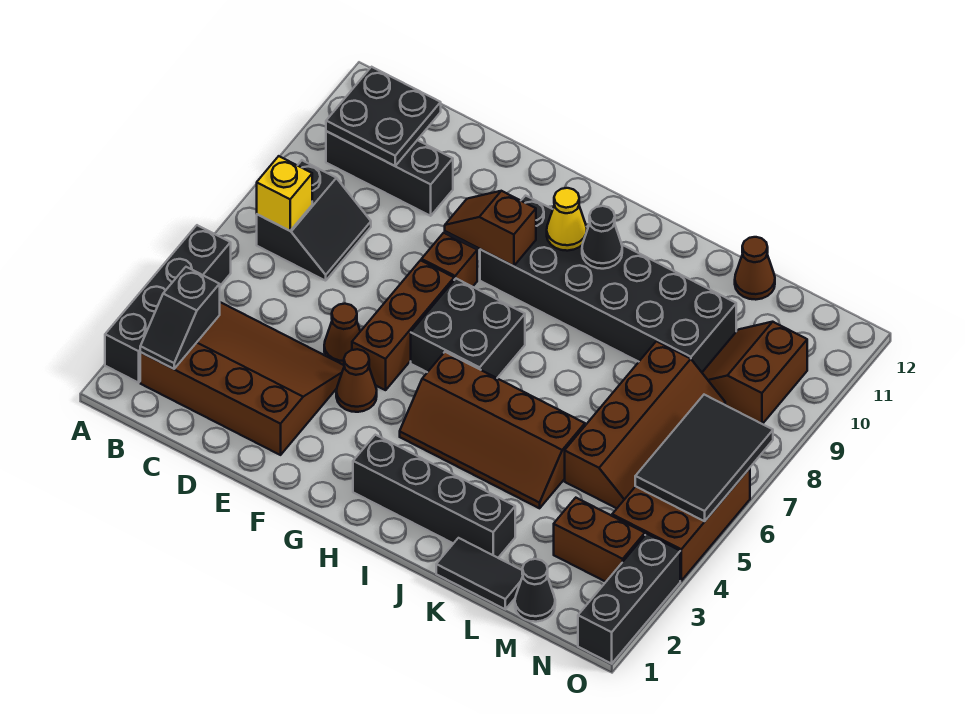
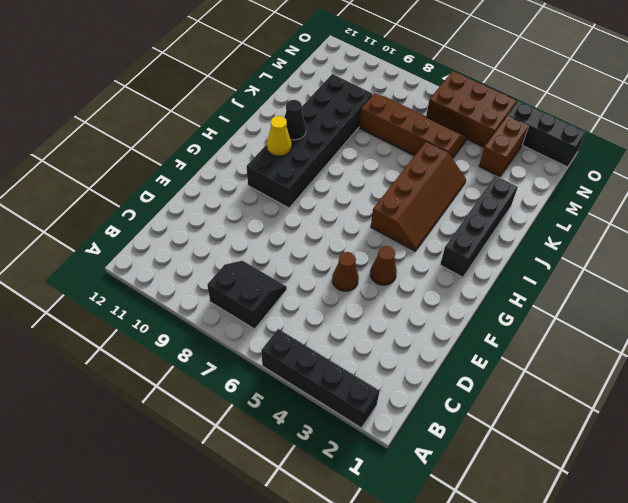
none -> brown 3x4 slope [140,302,344,455]
none -> black 1x3 brick [326,131,453,216]
none -> brown 1x3 brick [352,260,454,390]

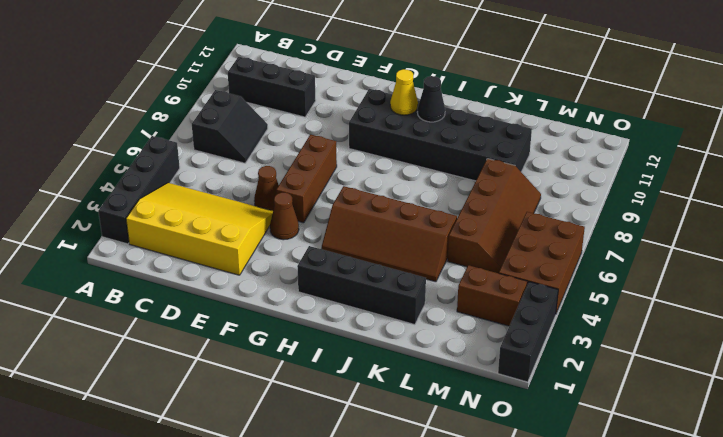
yellow 3x4 slope [126,183,273,275] -> brown 3x4 slope [140,302,344,455]
none -> brown 1x1 brick [422,233,477,287]
none -> black 2x2 brick [411,279,525,378]
none -> black 1x2 tile [436,538,523,609]

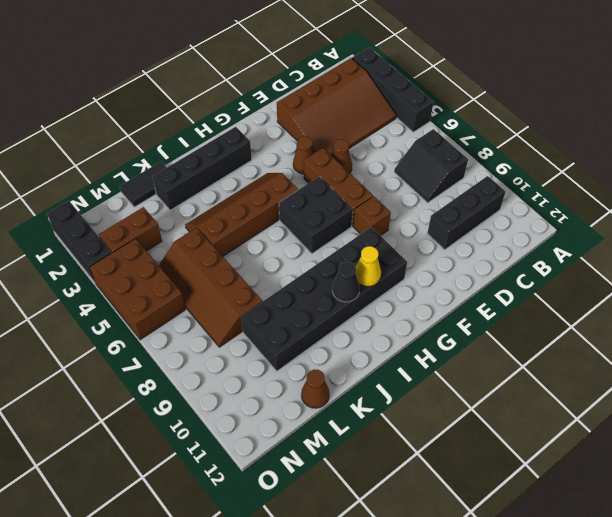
none -> black 1x1 cone [515,559,555,622]
none -> brown 2x2 slope [702,322,807,424]
none -> black 1x2 slope [140,267,220,369]

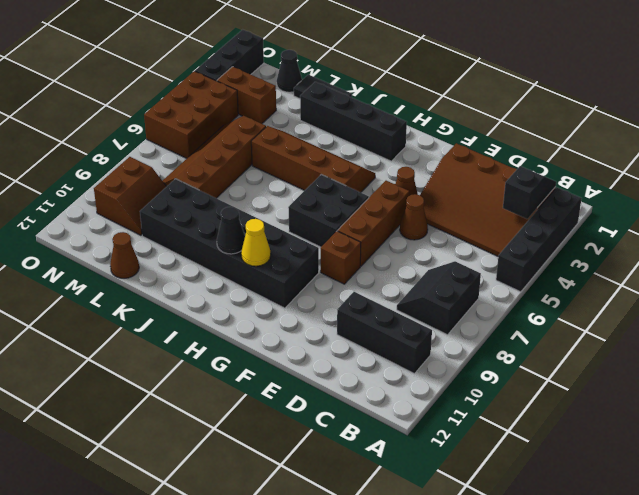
none -> yellow 1x1 brick [257,156,312,231]
none -> black 2x2 plate [326,67,441,166]
none -> brown 1x2 slope [445,191,536,266]

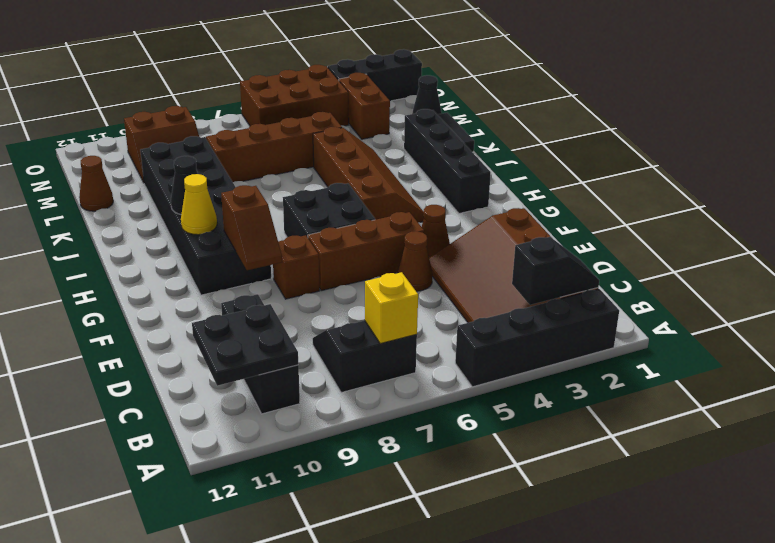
none -> black 2x3 tile [635,395,773,521]

